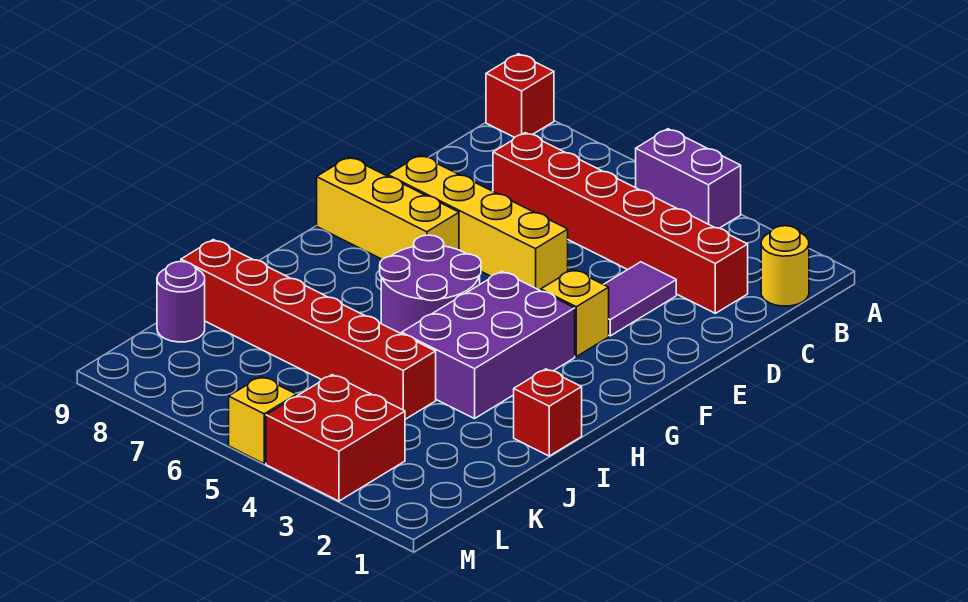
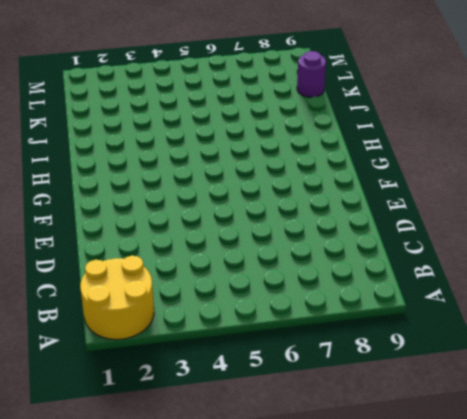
yellow 2x2 round brick [80,256,154,340] -> yellow 1x1 round brick [761,226,809,306]
none -> purple 1x2 brick [636,129,741,228]
none -> red 1x1 brick [486,54,554,137]
none -> red 1x6 brick [493,133,748,313]

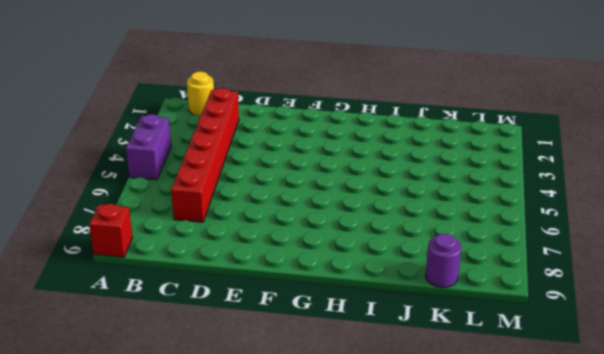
none -> purple 1x2 tile [604,262,676,336]
none -> yellow 1x4 brick [388,155,568,291]
none -> yellow 1x1 brick [541,270,609,357]

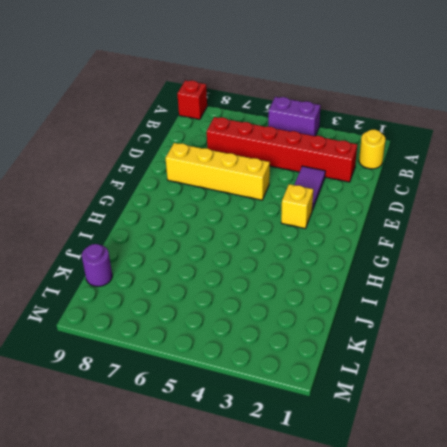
none -> yellow 1x3 brick [317,157,459,259]
none -> purple 2x3 brick [402,271,575,419]
none -> purple 2x2 round brick [380,235,481,334]

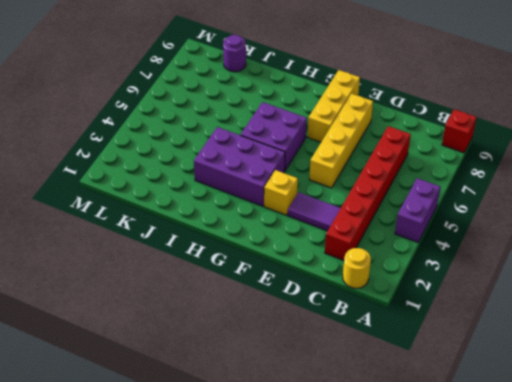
purple 2x2 brick [241,102,307,170] -> purple 2x2 round brick [380,235,481,334]
none -> red 1x1 brick [514,369,582,456]
none -> red 1x6 brick [181,240,436,419]
none -> red 2x2 brick [266,375,405,501]

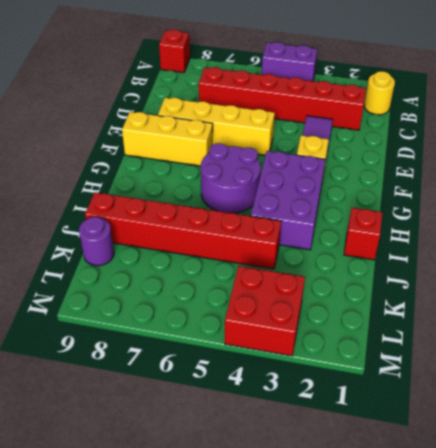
none -> yellow 1x1 brick [229,377,296,464]

